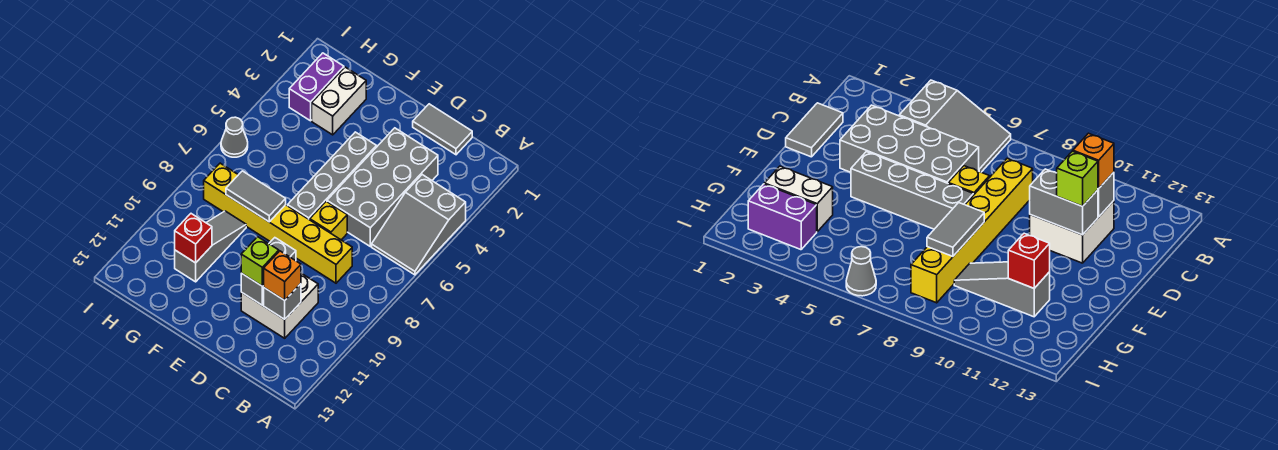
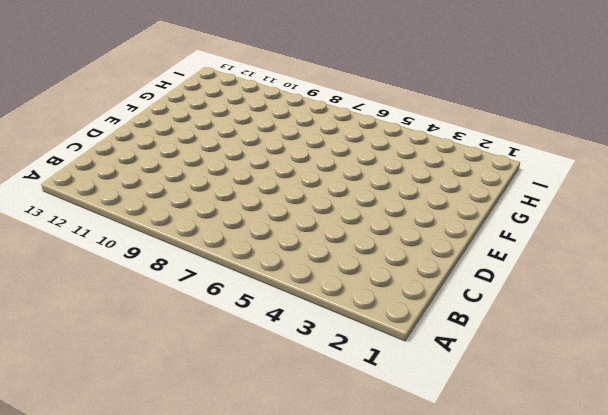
none -> grey 2x3 slope [372,175,466,275]
none -> grey 1x2 tile [413,104,472,155]
none -> grey 2x4 brick [327,128,438,246]

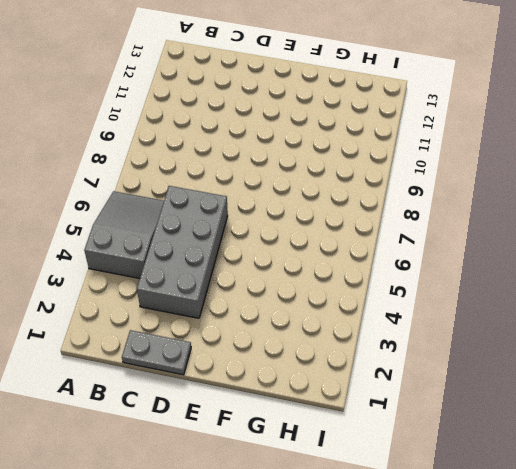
grey 1x2 plate [122,330,191,375] -> grey 1x2 tile [413,104,472,155]
none -> yellow 1x6 brick [204,163,352,283]
none -> white 2x2 brick [241,273,318,338]
none -> yellow 1x1 brick [310,201,347,240]

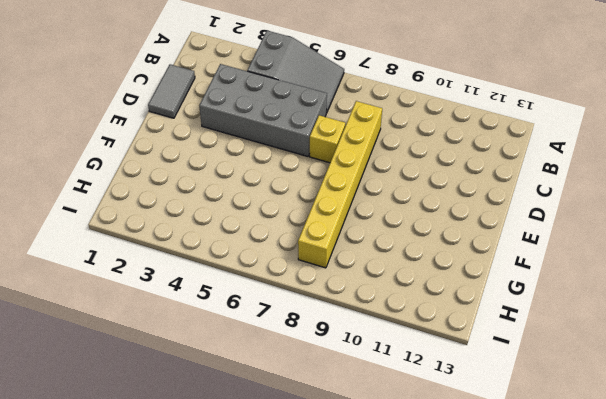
none -> white 2x2 brick [241,273,318,338]
none -> grey 1x4 brick [288,132,377,220]
none -> white 1x2 brick [312,67,366,135]

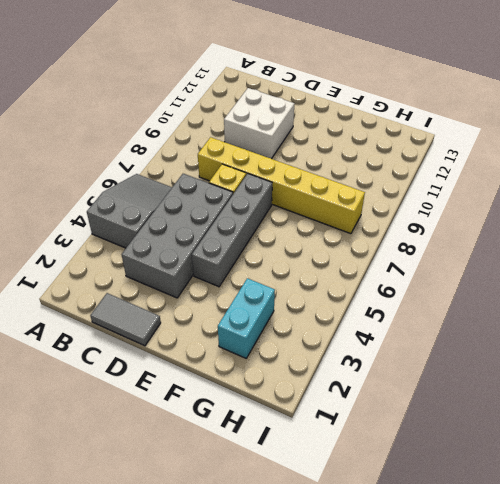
cyan 1x2 brick [218,278,275,358] -> white 1x2 brick [312,67,366,135]
none -> grey 1x3 slope [175,211,246,282]
none -> purple 1x2 brick [289,53,344,121]
none -> grey 1x1 cone [221,117,248,157]

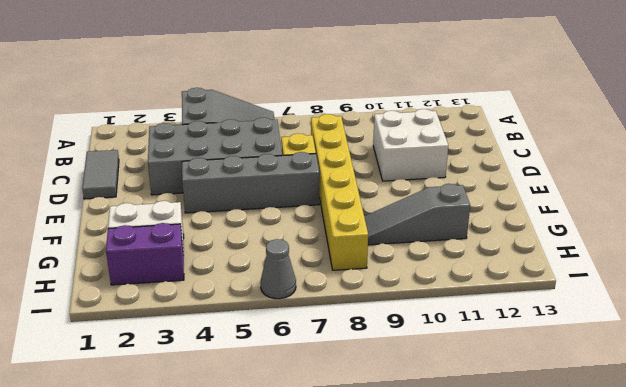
none -> grey 1x1 brick [264,284,301,319]
none -> grey 1x2 brick [241,238,296,305]
none -> grey 1x2 tile [226,171,286,222]

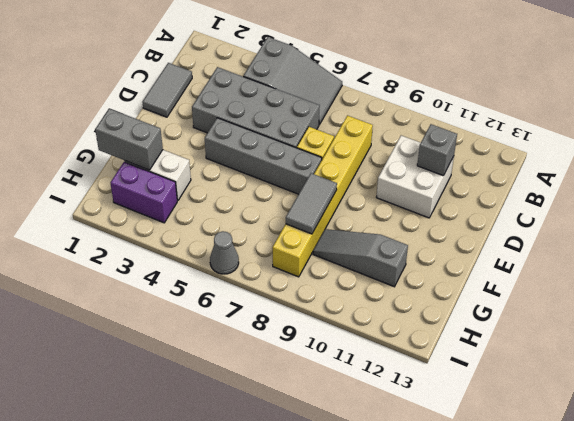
grey 1x2 brick [95,109,163,170] -> grey 1x2 brick moved to [241,238,296,305]
none -> red 1x1 brick [175,214,212,263]
none -> orange 1x1 brick [263,251,301,300]
none -> lime 1x1 brick [241,237,279,286]

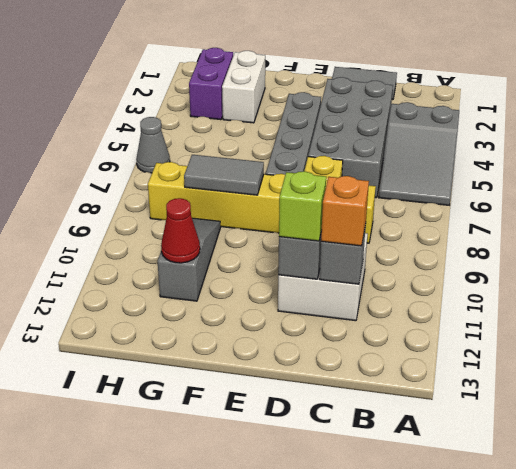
red 1x1 cone [161,198,200,263] -> red 1x1 brick [175,214,212,263]

